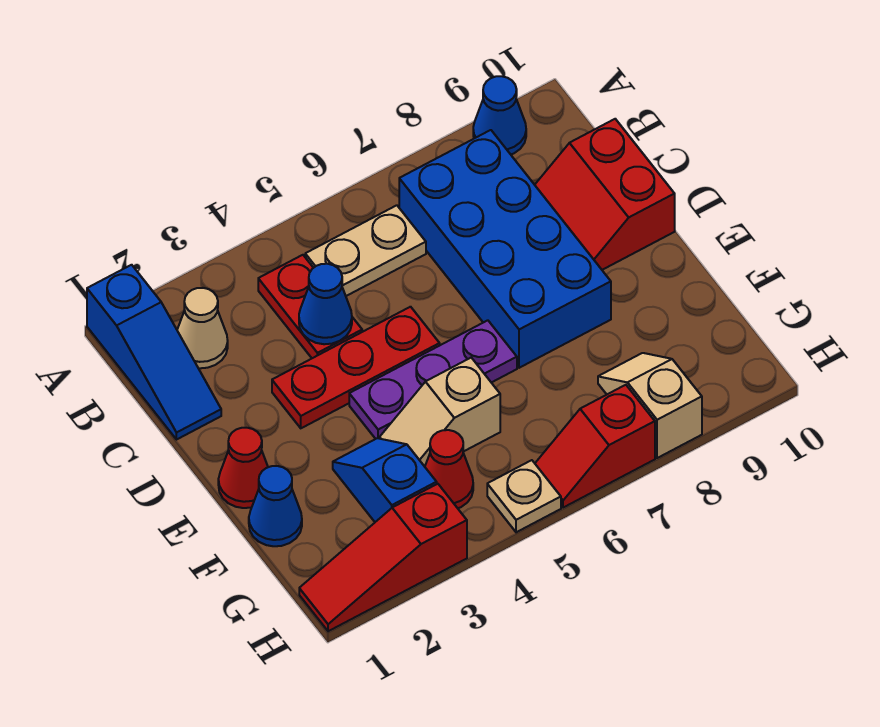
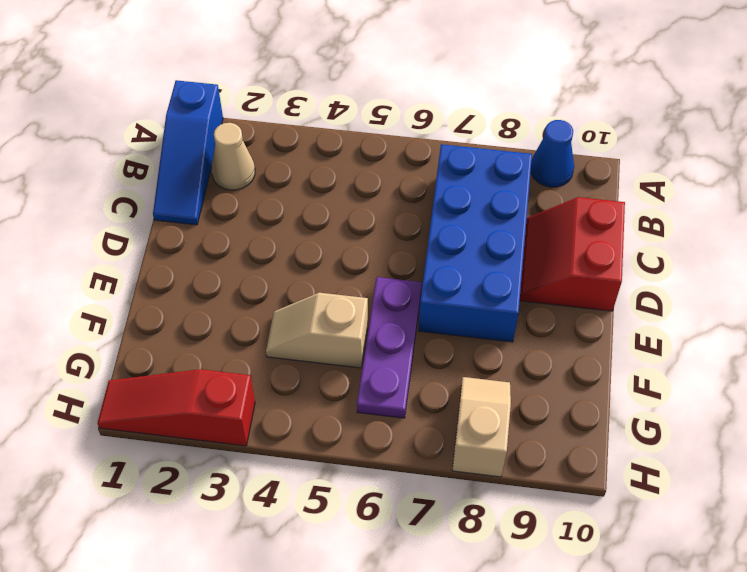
purple 1x3 plate [357,277,422,418] -> purple 1x3 plate turned to [349,320,517,439]
none -> red 1x2 plate [258,255,362,358]
none -> tan 1x2 plate [305,205,426,296]
none -> red 1x3 plate [272,307,440,428]

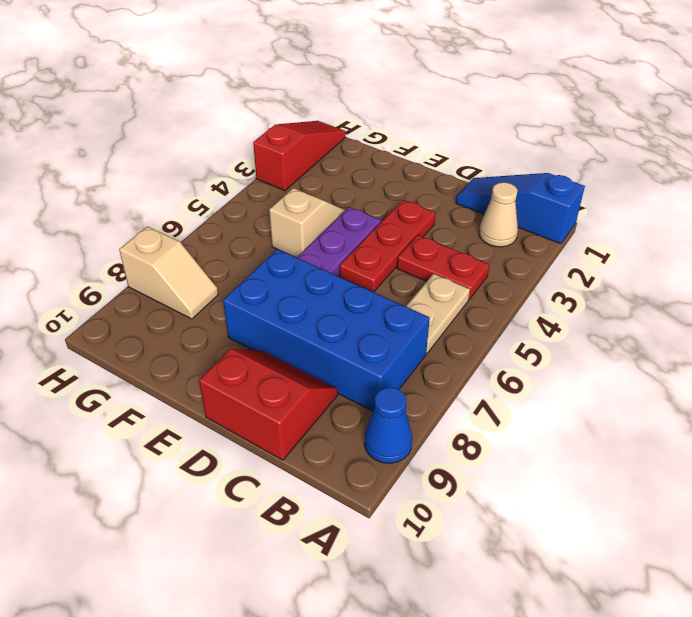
none -> red 1x1 cone [218,428,268,508]
none -> blue 1x1 cone [249,466,302,546]
none -> blue 1x2 slope [333,438,437,522]

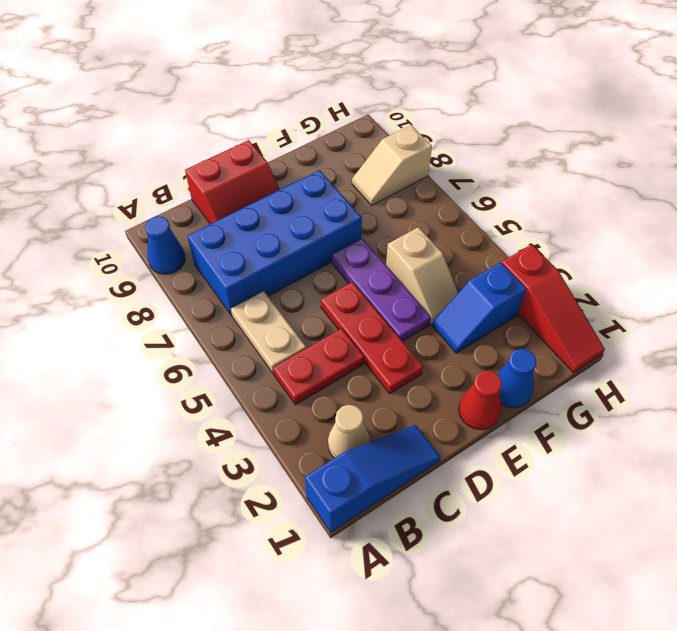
none -> red 1x1 cone [425,430,473,508]
none -> tan 1x1 plate [487,460,561,532]
none -> red 1x2 slope [535,385,655,508]

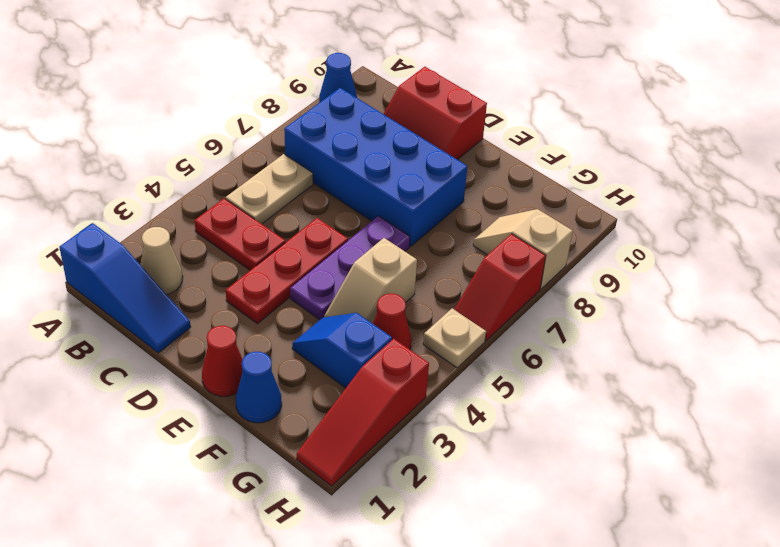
none -> blue 1x1 cone [299,264,352,344]

